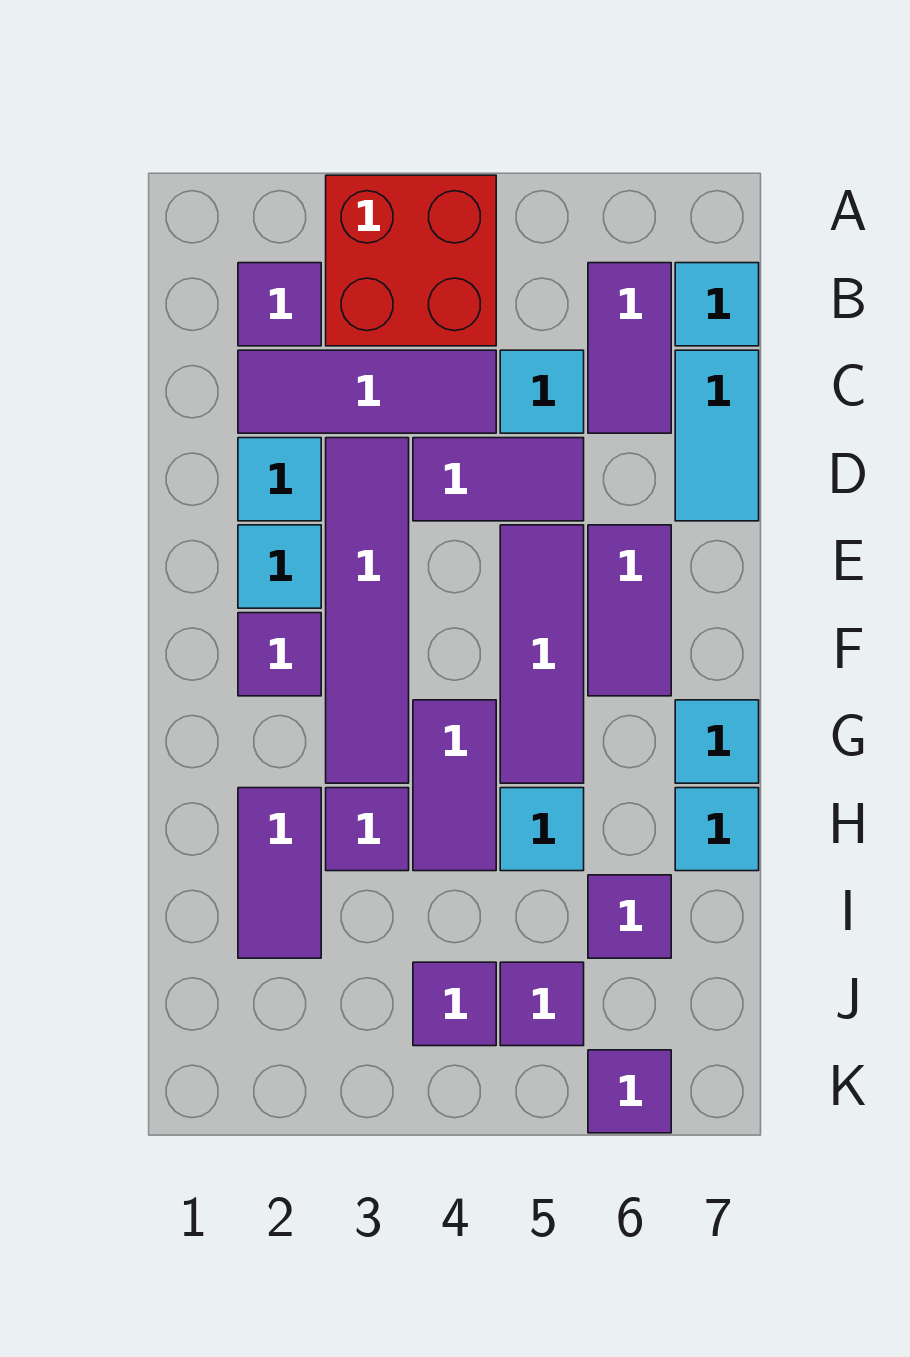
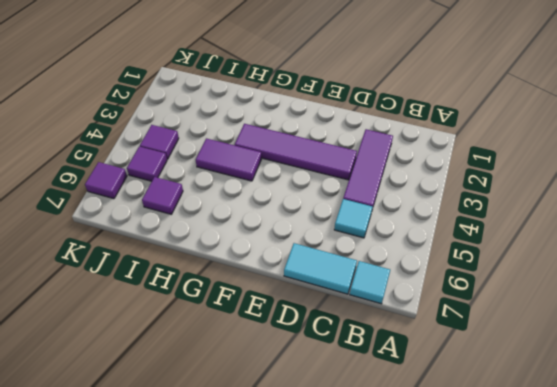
none -> red 2x2 brick [326,175,496,346]
none -> purple 1x1 tile [238,263,321,346]
none -> purple 1x2 tile [588,263,671,433]

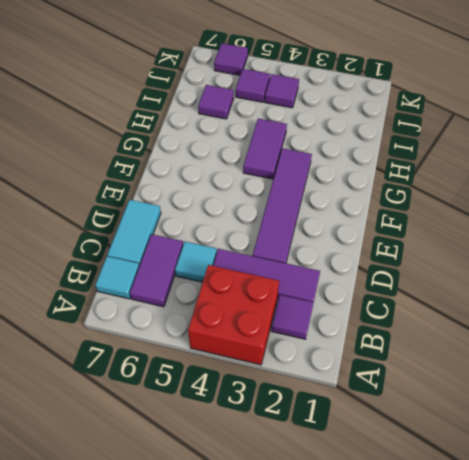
none -> cyan 1x1 tile [238,438,321,521]
none -> purple 1x2 tile [413,438,584,521]
none -> cyan 1x1 tile [238,525,321,608]

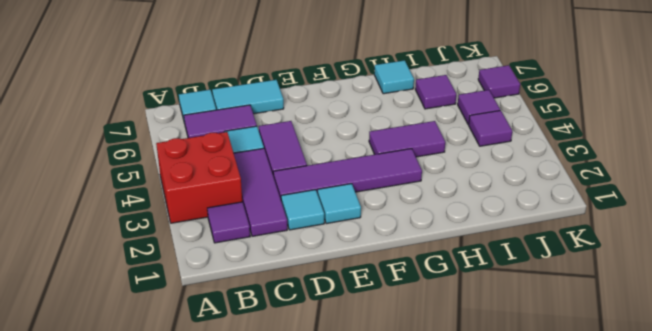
none -> purple 1x3 tile [500,525,584,783]
none -> purple 1x2 tile [588,525,671,696]
none -> purple 1x1 tile [238,613,321,696]

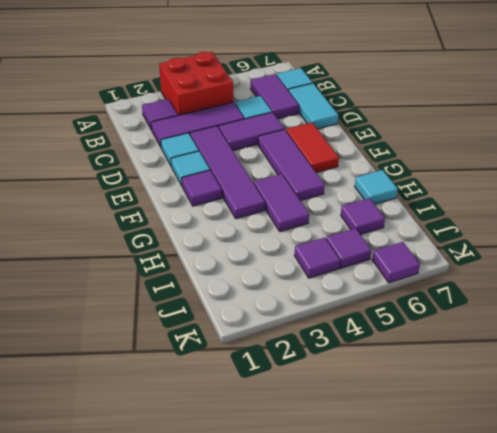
red 1x2 tile [286,123,339,173] -> purple 1x2 tile [588,525,671,696]
none -> cyan 1x1 tile [675,700,759,783]
none -> purple 1x2 tile [238,788,321,958]
none -> purple 1x1 tile [326,788,409,871]

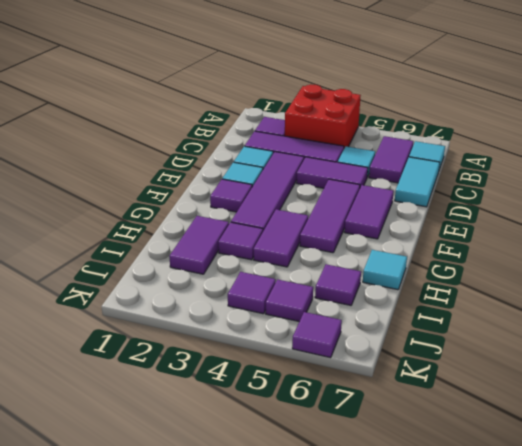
none -> cyan 1x1 tile [675,700,759,783]
none -> cyan 1x1 tile [500,788,584,871]

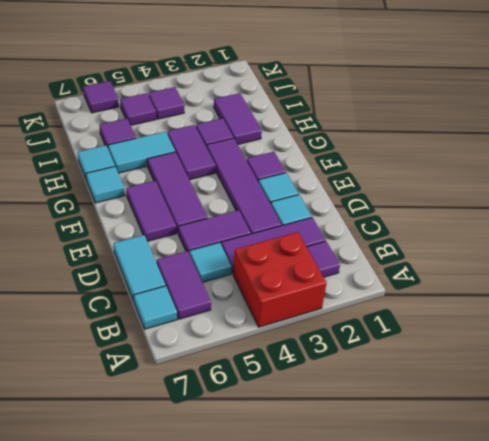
cyan 1x2 tile [108,132,175,173] -> cyan 1x1 tile [500,788,584,871]

